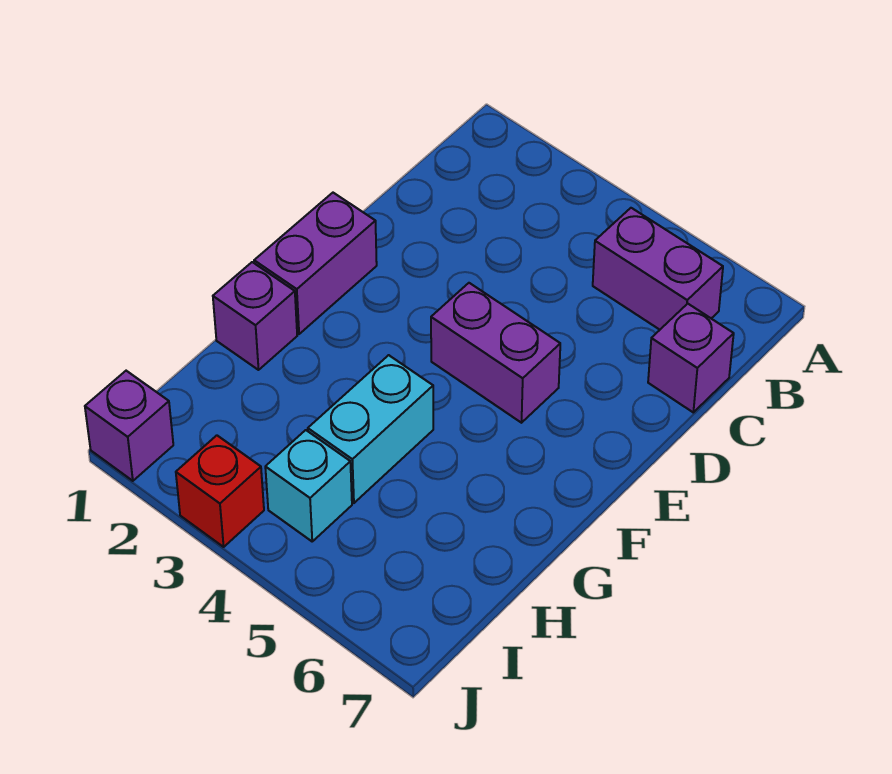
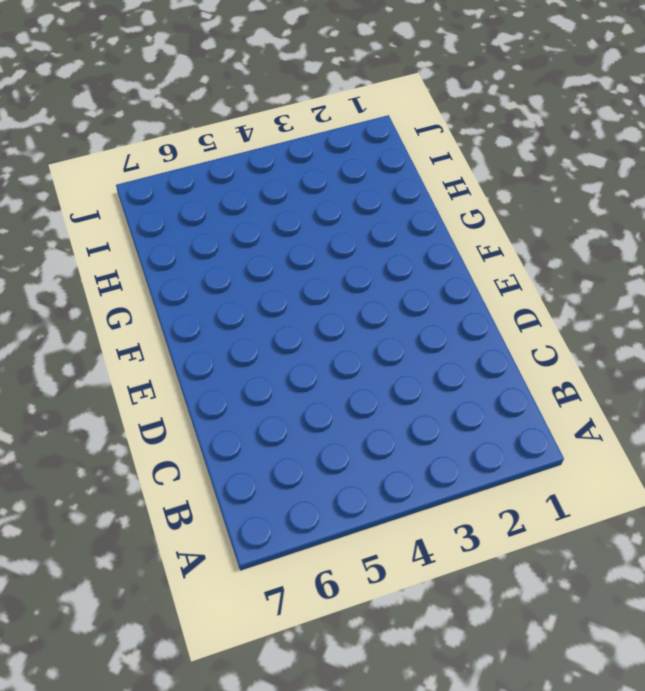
none -> purple 1x2 brick [593,208,723,330]
none -> purple 1x1 brick [648,304,734,412]

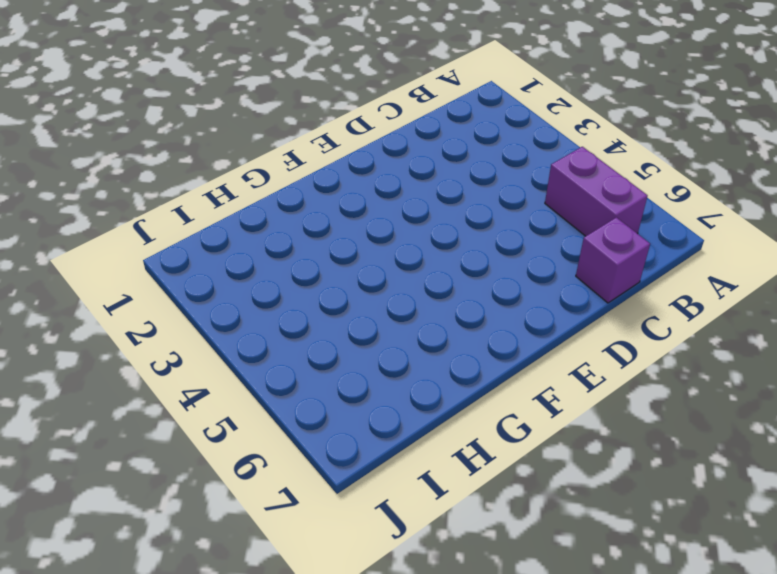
none -> purple 1x2 brick [254,193,377,334]
none -> purple 1x2 brick [431,283,560,423]

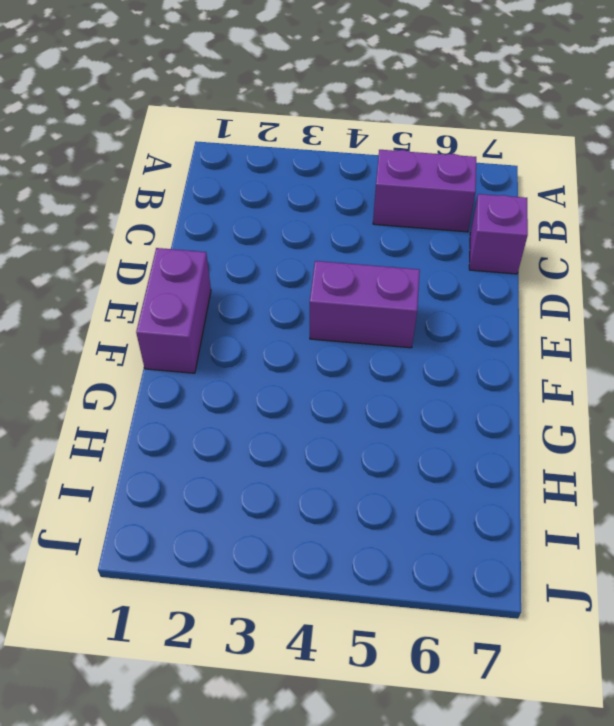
none -> purple 1x1 brick [213,262,297,370]
none -> cyan 1x2 brick [308,355,433,503]

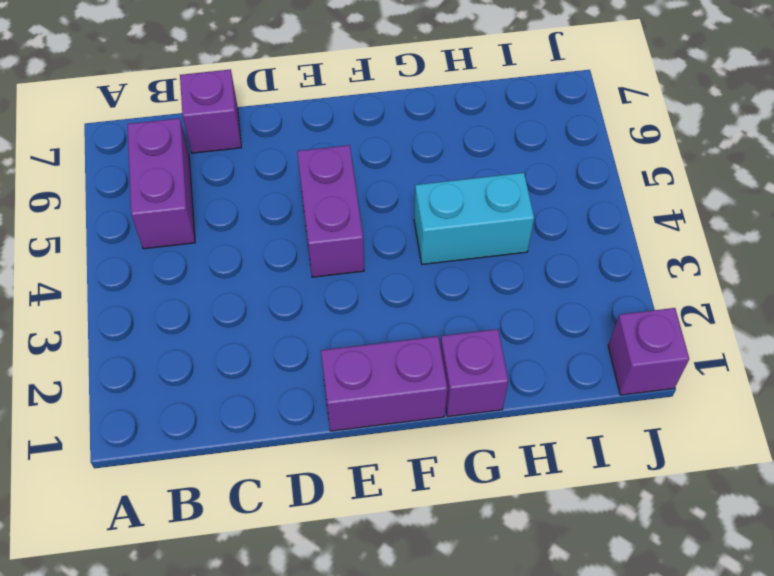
none -> cyan 1x1 brick [265,430,352,541]
none -> red 1x1 brick [176,435,264,547]

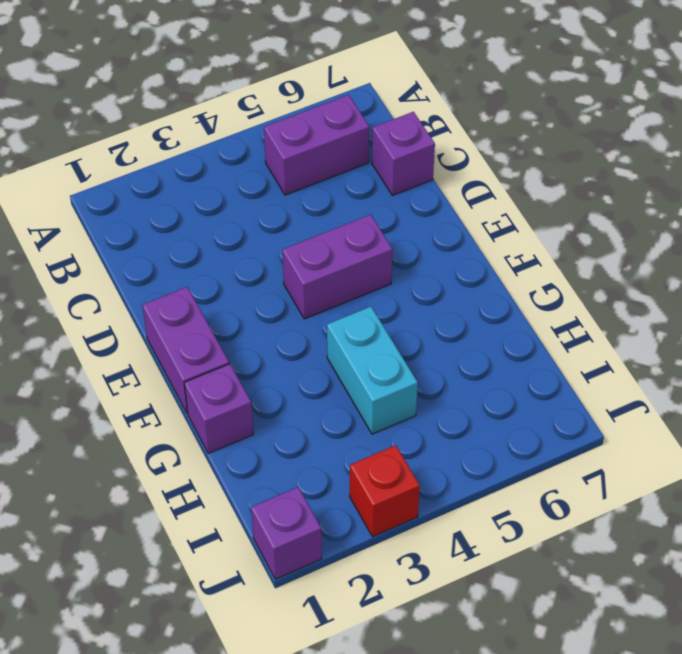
none -> cyan 1x1 brick [265,430,352,541]

